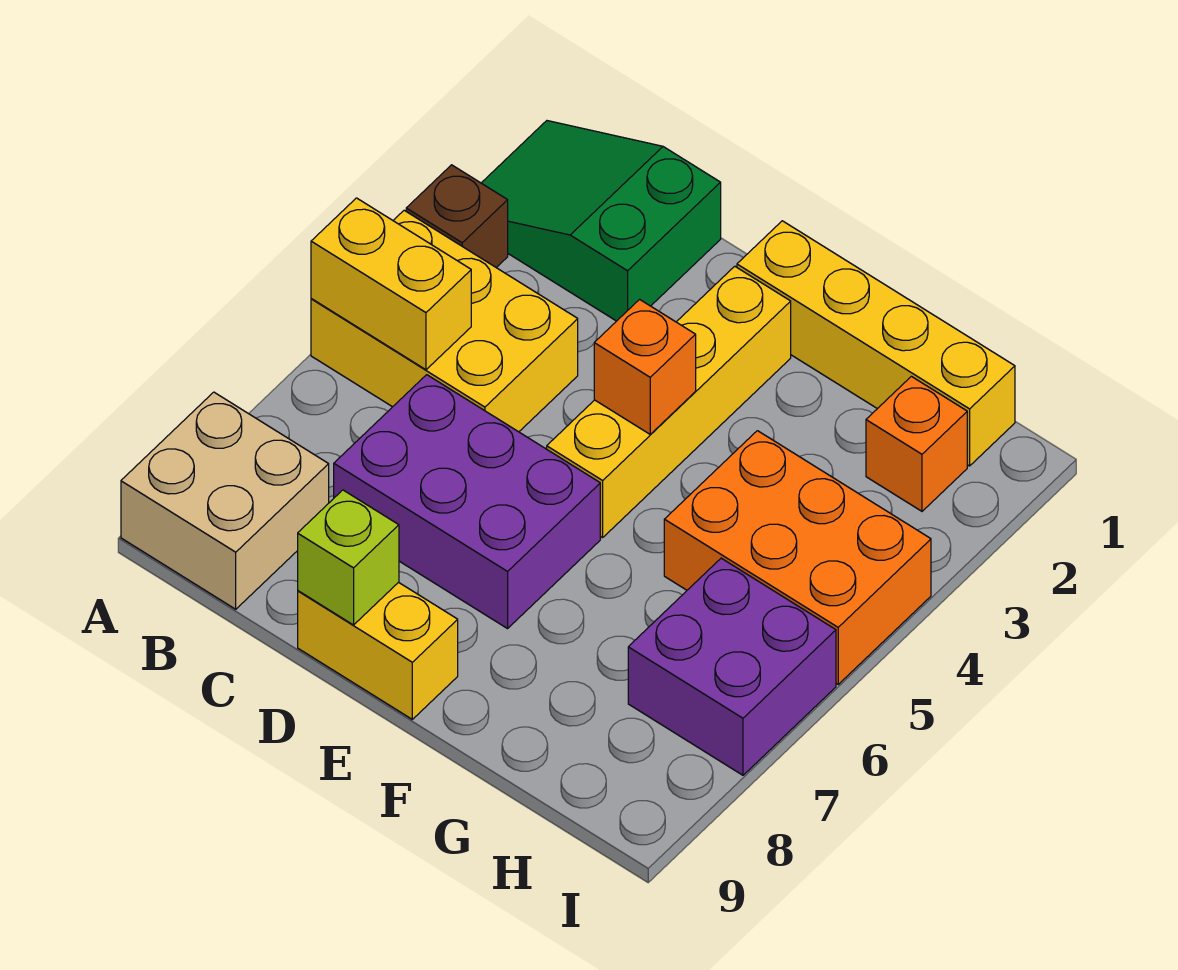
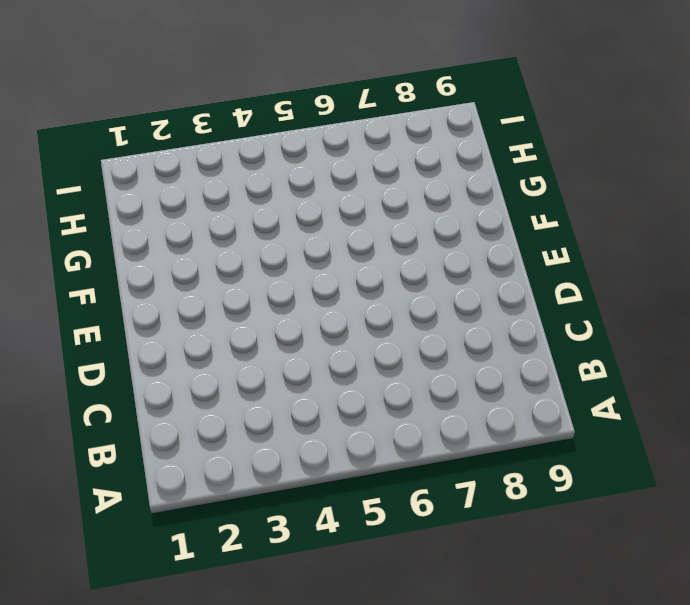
none -> green 2x3 slope [482,121,721,321]
none -> brown 1x1 brick [406,165,508,267]
none -> yellow 2x3 brick [311,210,578,432]

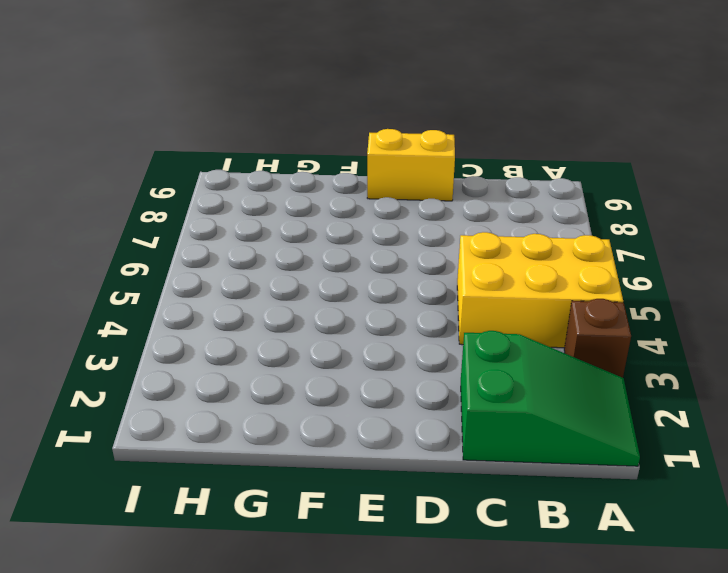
none -> tan 2x2 brick [121,392,329,609]
none -> purple 2x3 brick [334,375,600,629]
none -> yellow 1x4 brick [737,221,1015,466]

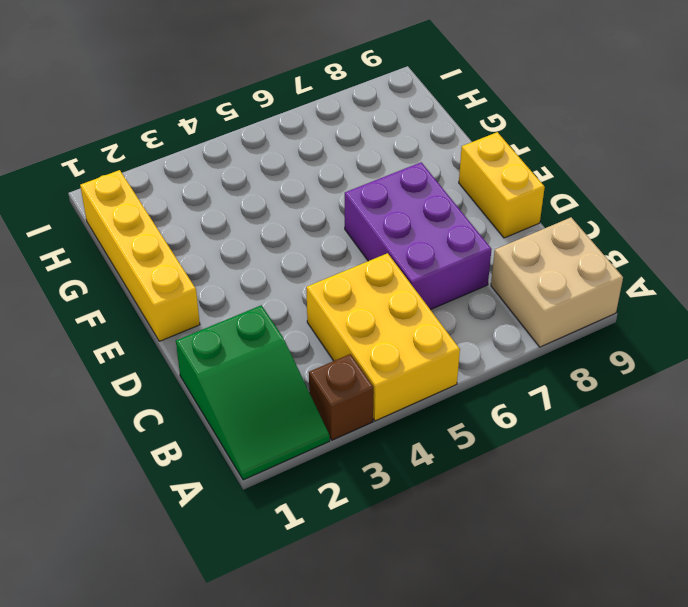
none -> yellow 1x4 brick [547,266,791,538]
none -> orange 2x3 brick [664,431,931,684]
none -> orange 1x1 brick [866,376,967,511]

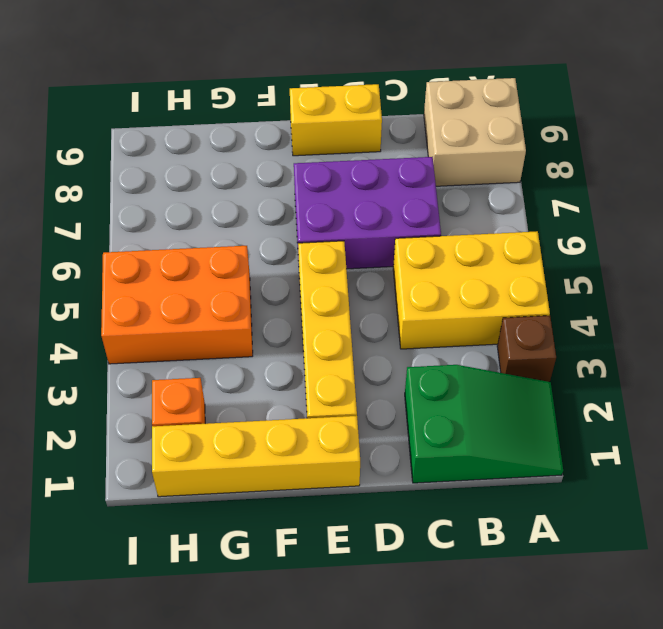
none -> purple 2x2 brick [628,558,836,775]
none -> yellow 1x2 brick [311,198,471,370]
none -> lime 1x1 brick [298,490,399,625]

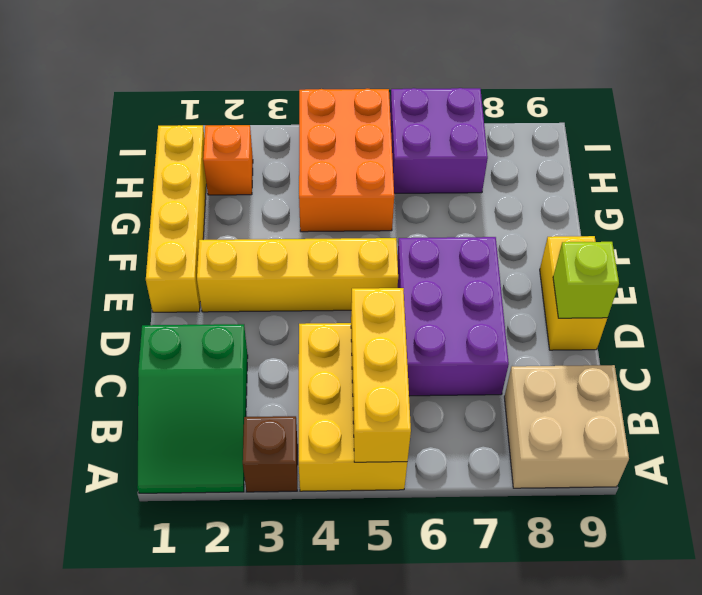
yellow 1x3 brick [351,288,411,462] -> yellow 1x2 brick [311,198,471,370]
none -> orange 1x1 brick [594,299,696,434]

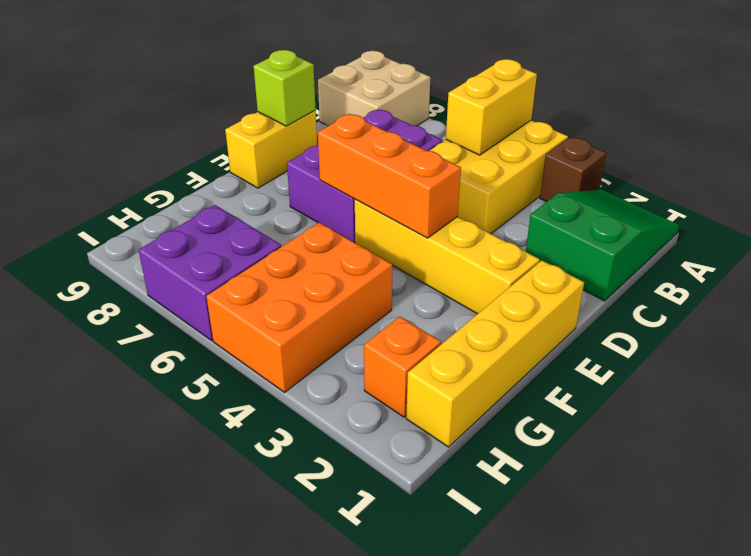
orange 1x3 brick [318,114,461,238] -> orange 1x1 brick [594,299,696,434]

